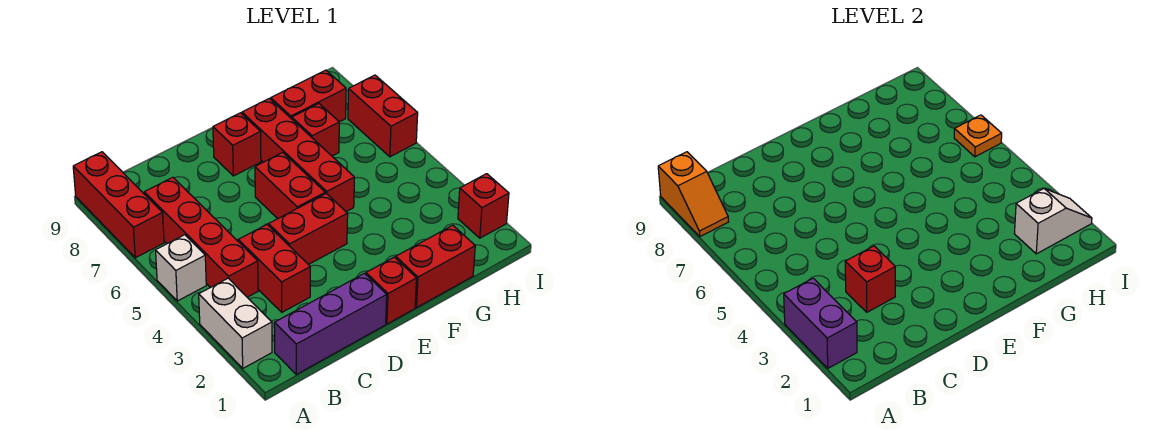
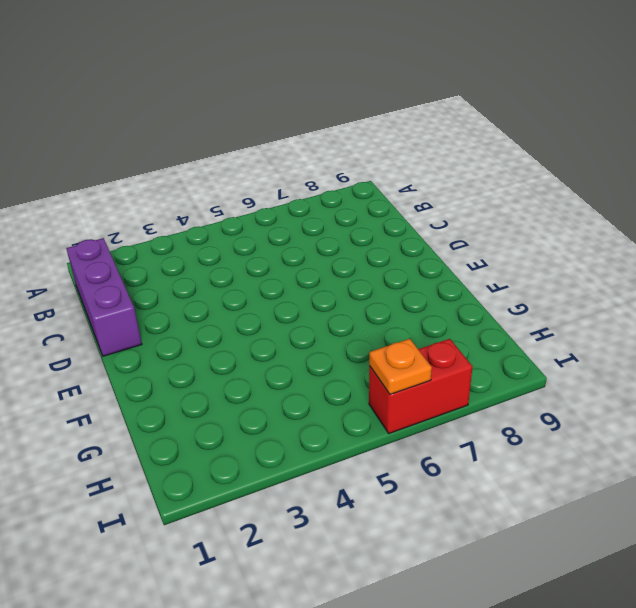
none -> white 1x2 brick [199,278,272,368]
none -> white 1x1 brick [156,235,206,301]
none -> red 1x3 brick [73,152,164,258]

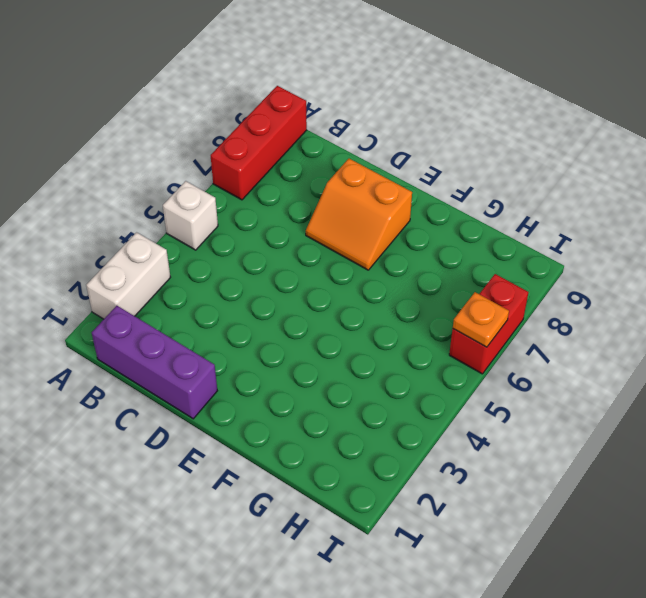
orange 2x2 slope [306,159,412,270] -> red 1x1 brick [213,113,261,176]
none -> red 1x4 brick [144,177,258,297]
none -> red 1x2 brick [238,225,310,312]
none -> red 1x2 brick [269,193,348,264]

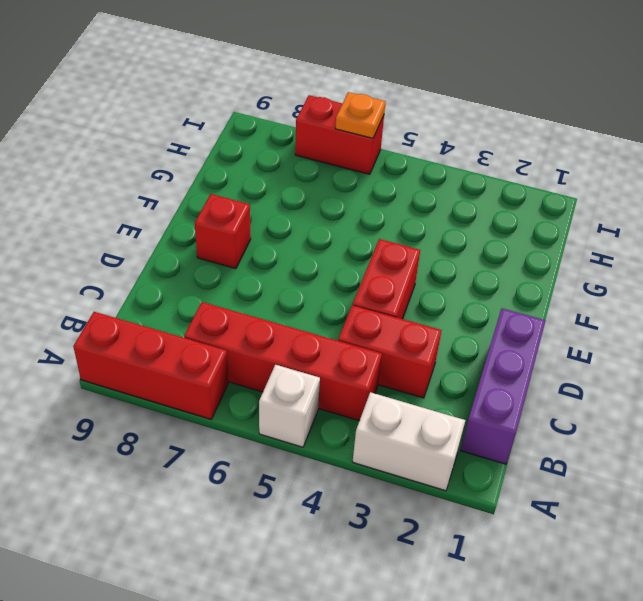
none -> red 1x1 brick [366,257,417,324]
none -> red 1x2 brick [255,153,325,219]
none -> red 1x2 brick [396,225,475,307]

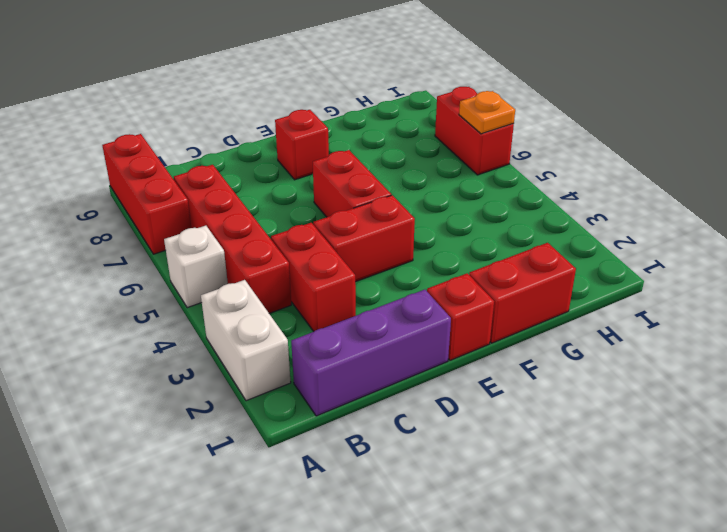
none -> red 1x4 brick [242,98,354,212]
none -> red 1x1 brick [292,104,339,156]
none -> red 1x2 brick [271,70,346,122]

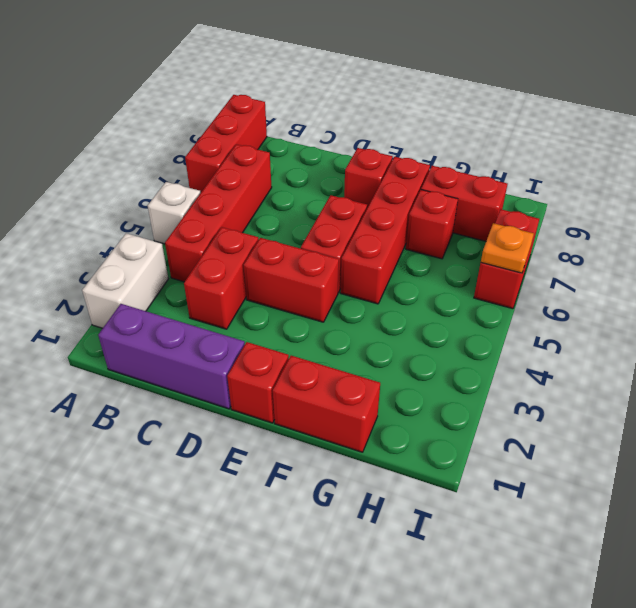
none -> red 1x1 brick [458,174,509,238]
none -> purple 1x2 brick [784,278,857,368]
none -> orange 1x2 slope [658,152,728,236]

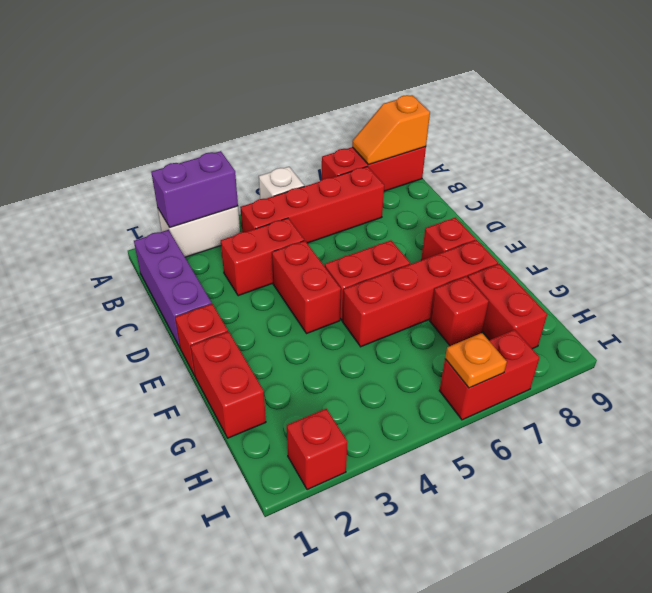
none -> red 1x1 brick [845,246,895,312]
none -> white 1x2 slope [1015,189,1092,254]

